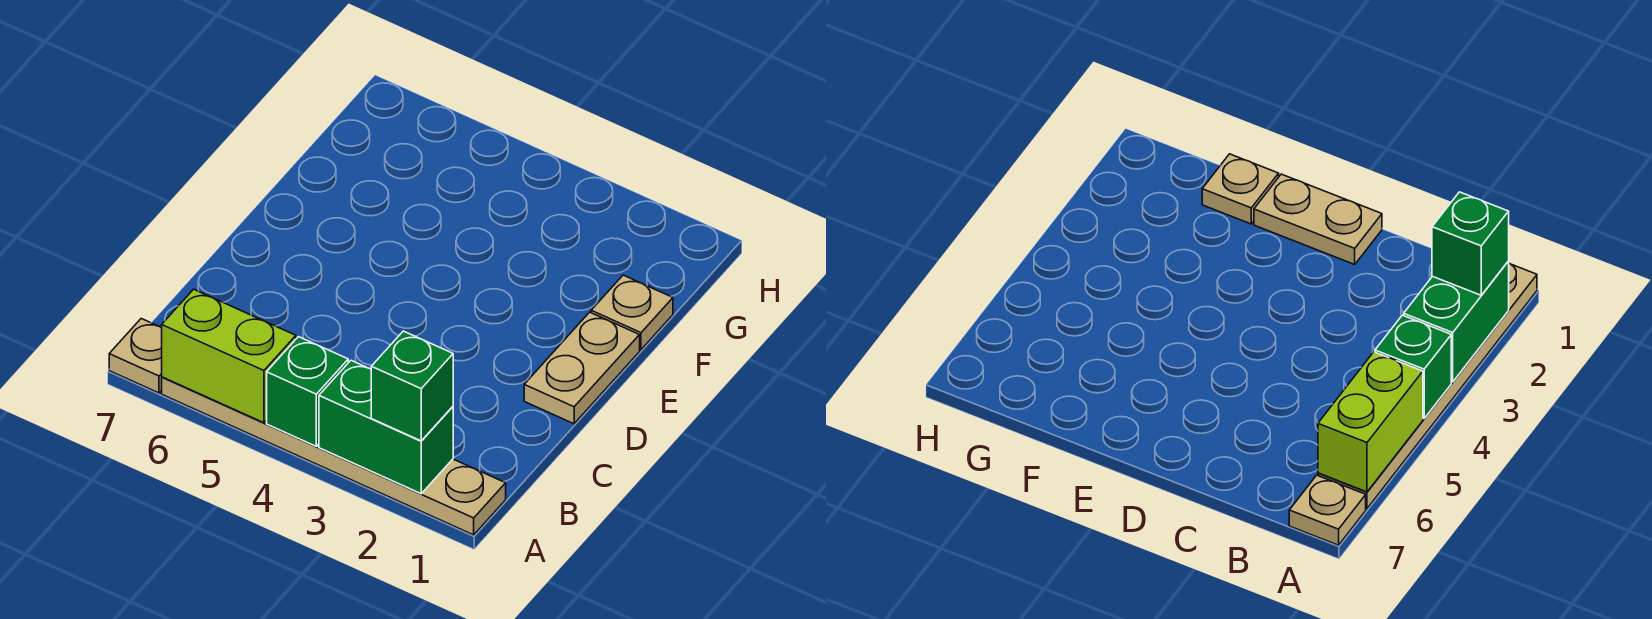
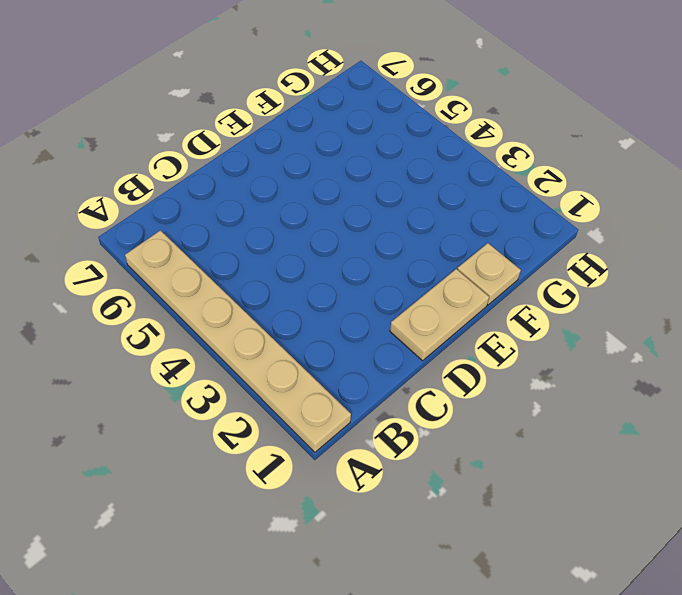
none -> tan 1x1 plate [109,319,162,393]
none -> green 1x2 brick [319,360,453,494]

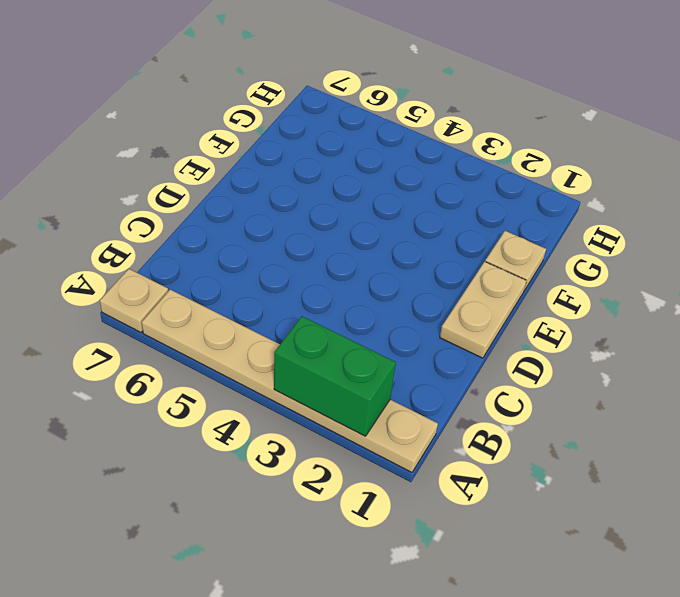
none -> green 1x1 brick [267,337,348,446]
none -> lime 1x2 brick [162,289,296,423]

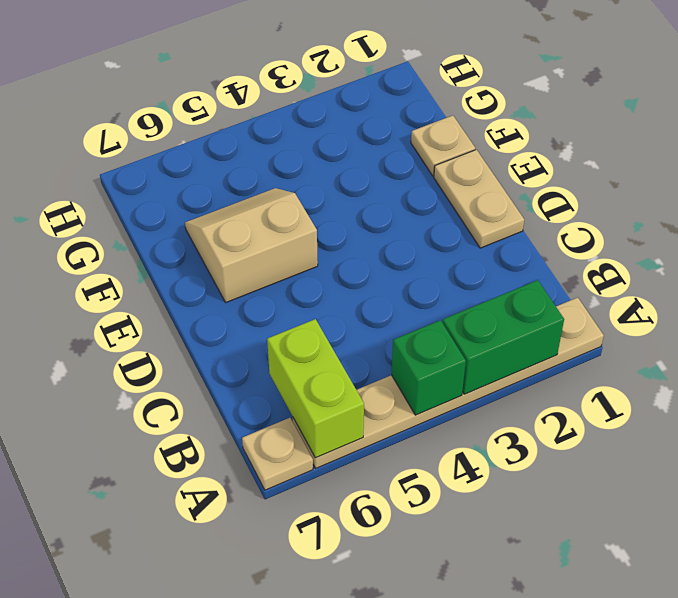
lime 1x2 brick [267,319,364,458] -> lime 1x2 brick turned to [162,289,296,423]
tan 2x2 slope [185,188,318,302] -> none
none -> green 1x1 brick [371,331,453,441]

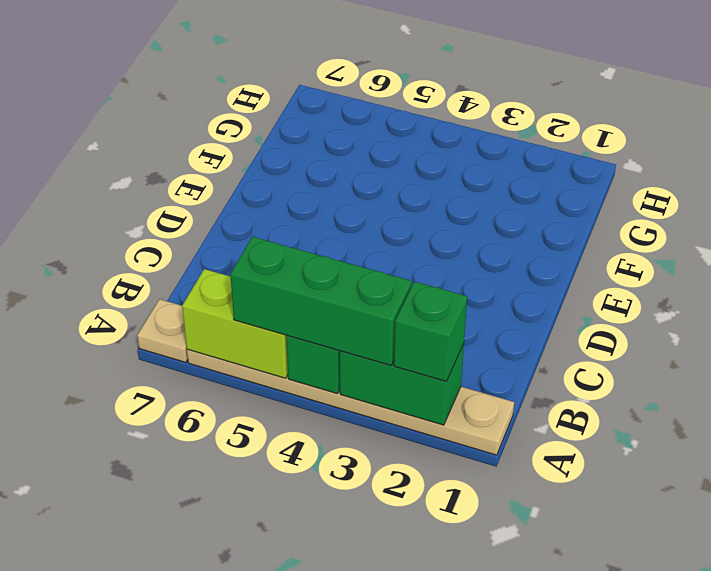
green 1x3 brick [230,237,412,365] -> none
none -> tan 1x2 plate [524,312,640,424]
none -> tan 1x1 plate [591,275,673,350]

